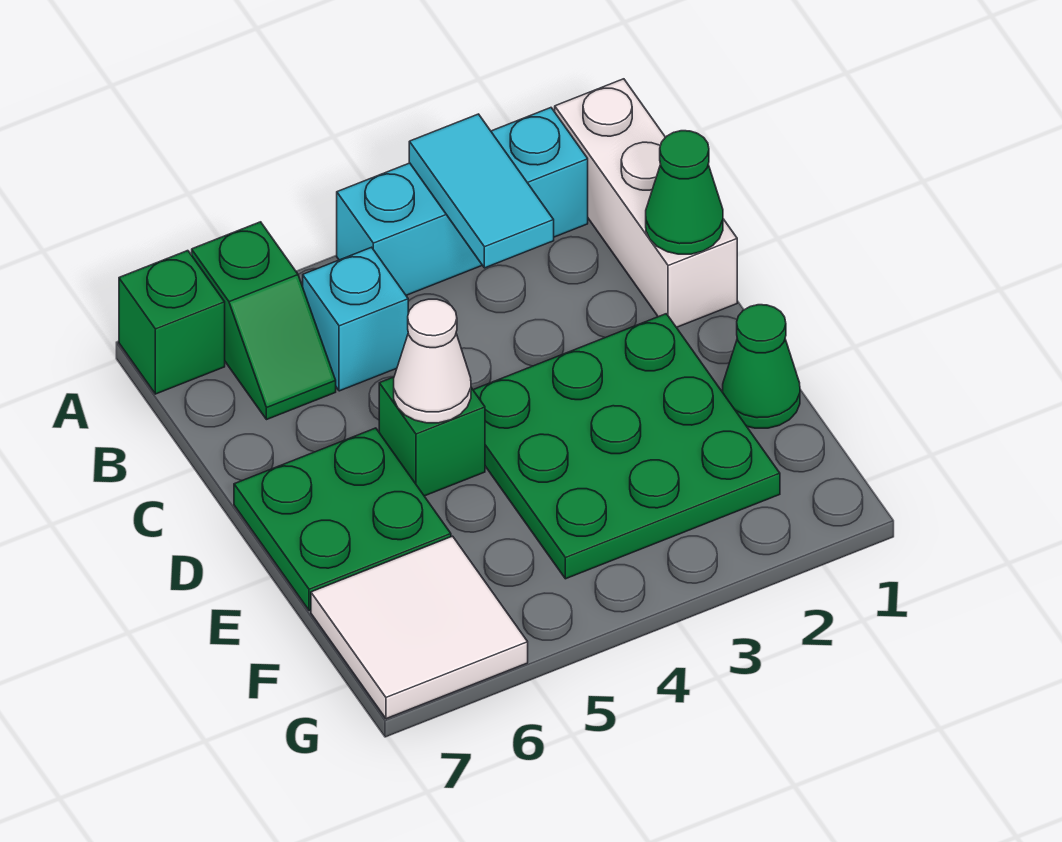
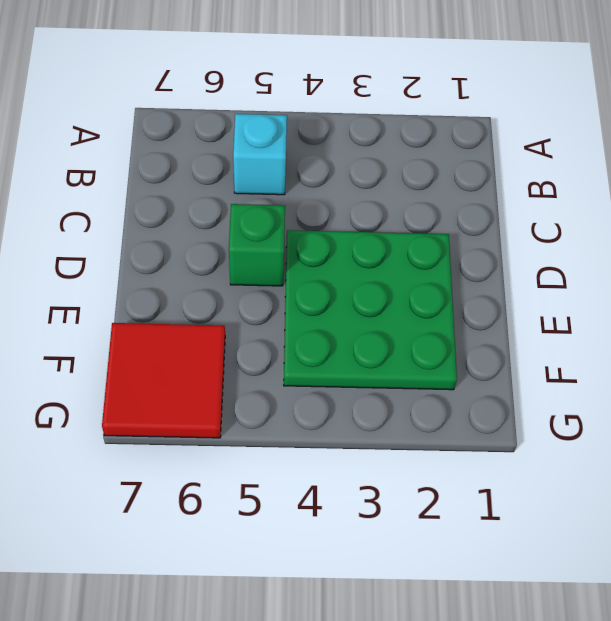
red 2x2 tile [102,323,225,438] -> white 2x2 tile [311,536,528,719]
none -> white 1x3 brick [555,79,737,327]
none -> cyan 1x3 brick [337,108,588,295]
none -> green 1x2 slope [192,222,336,420]

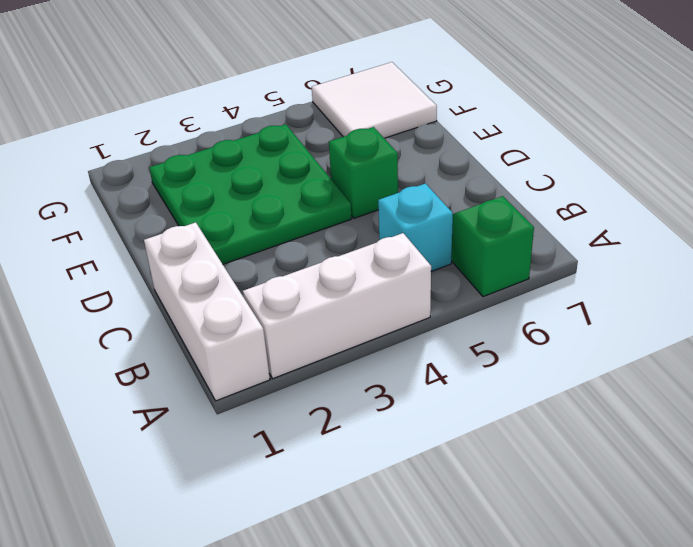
white 1x3 brick [243,233,431,379] -> cyan 1x3 brick [337,108,588,295]
none -> green 1x1 brick [119,251,225,394]
none -> green 2x2 plate [234,428,451,611]
none -> green 1x1 cone [723,305,800,428]

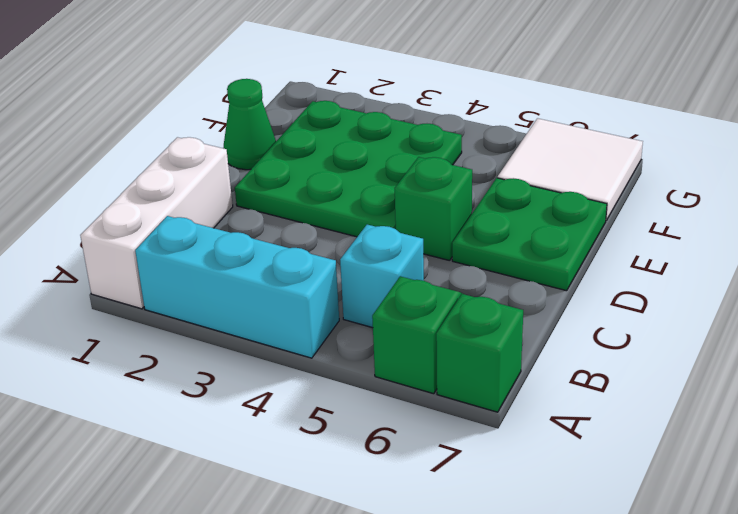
none -> cyan 1x2 tile [409,114,554,268]
none -> green 1x1 cone [646,131,723,254]
none -> white 1x1 cone [394,299,471,423]

